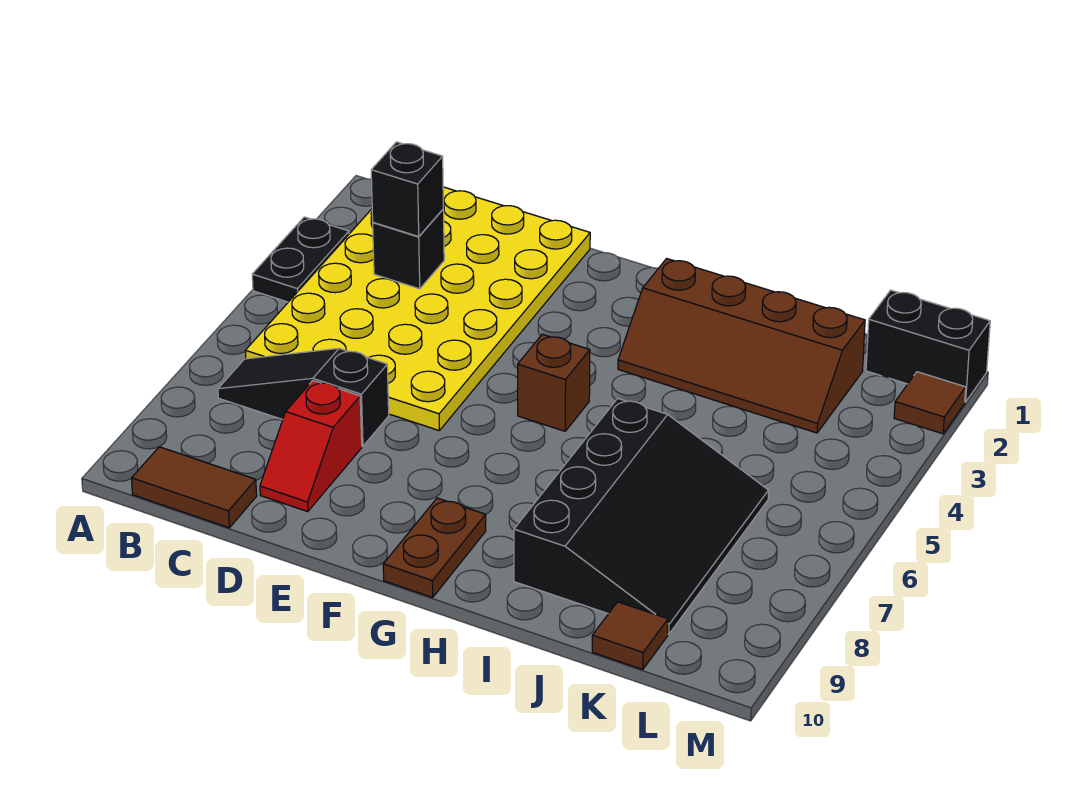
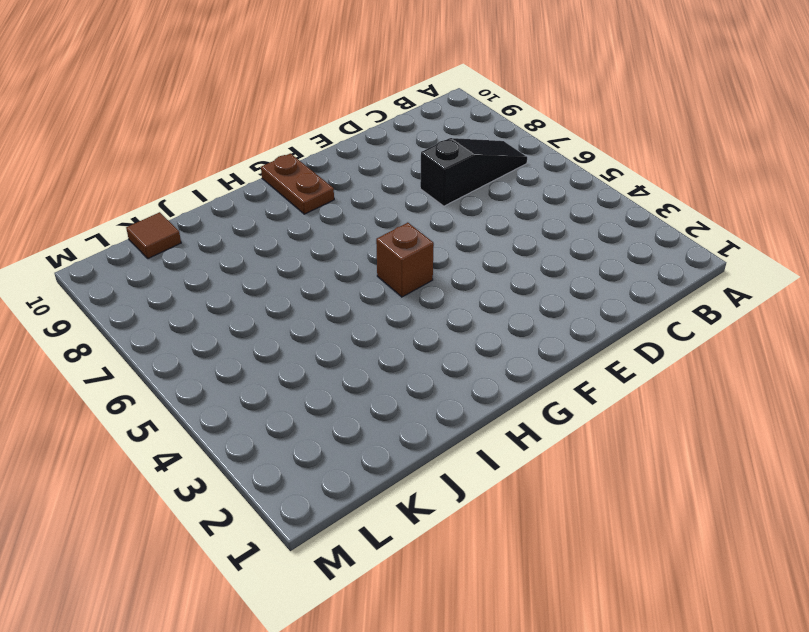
none -> black 1x2 plate [252,217,349,302]
none -> yellow 4x6 plate [245,187,590,430]
none -> brown 1x2 tile [131,447,257,528]

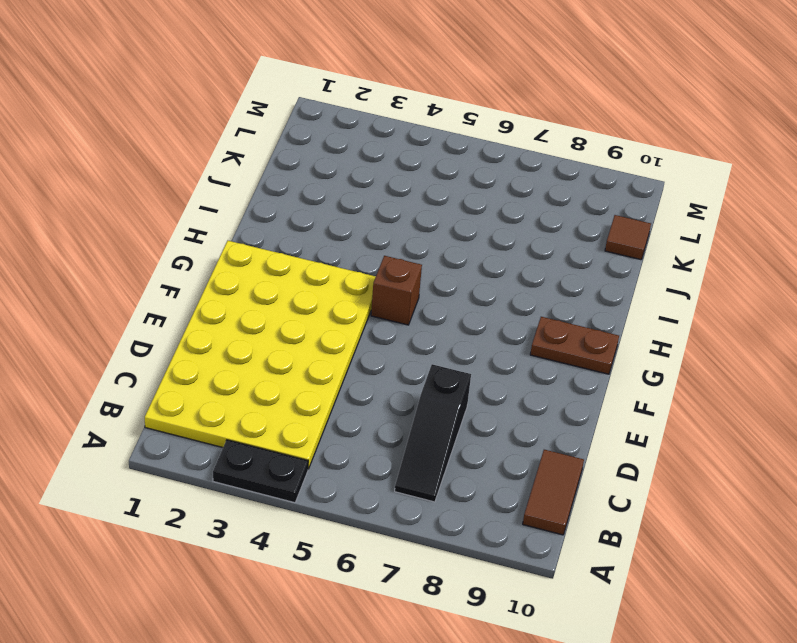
yellow 4x6 plate [145,241,376,469] -> yellow 4x6 plate turned to [245,187,590,430]
none -> red 1x2 slope [260,381,362,512]
none -> brown 2x4 slope [618,259,865,433]
none -> black 3x4 slope [514,398,769,634]

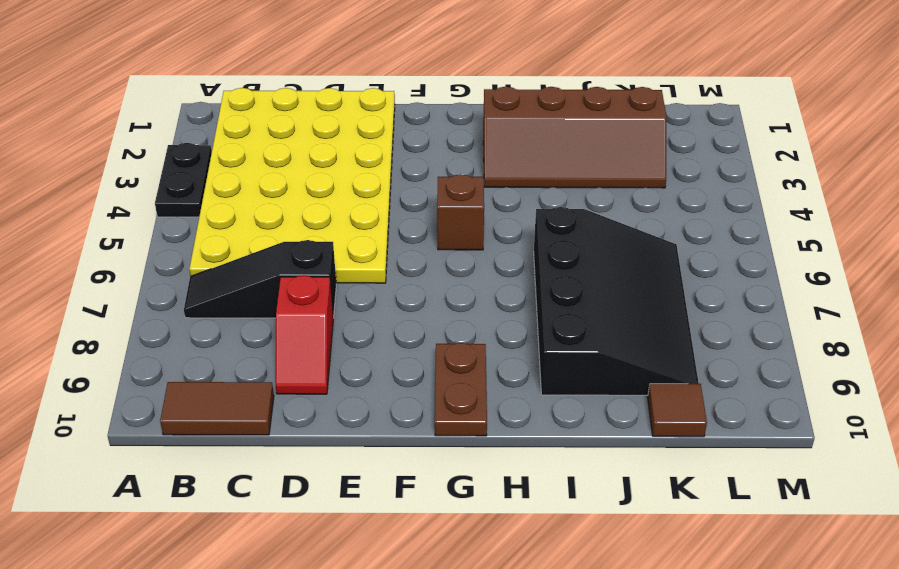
none -> black 1x2 brick [866,290,990,402]
none -> brown 1x1 tile [894,372,966,434]
none -> black 1x1 brick [373,210,444,289]

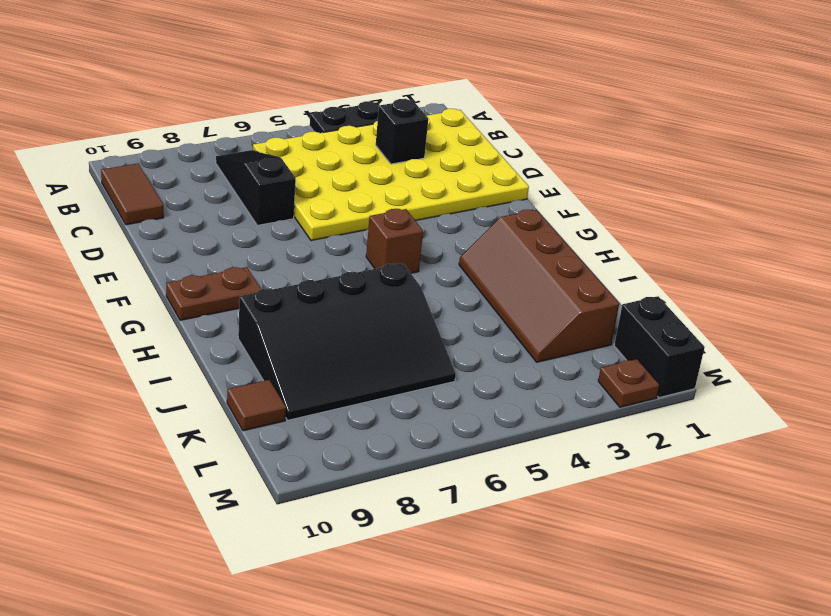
brown 1x1 plate [598,359,660,407] -> brown 1x1 tile [894,372,966,434]
none -> red 1x2 slope [260,381,362,512]
none -> black 1x1 brick [371,142,443,237]

